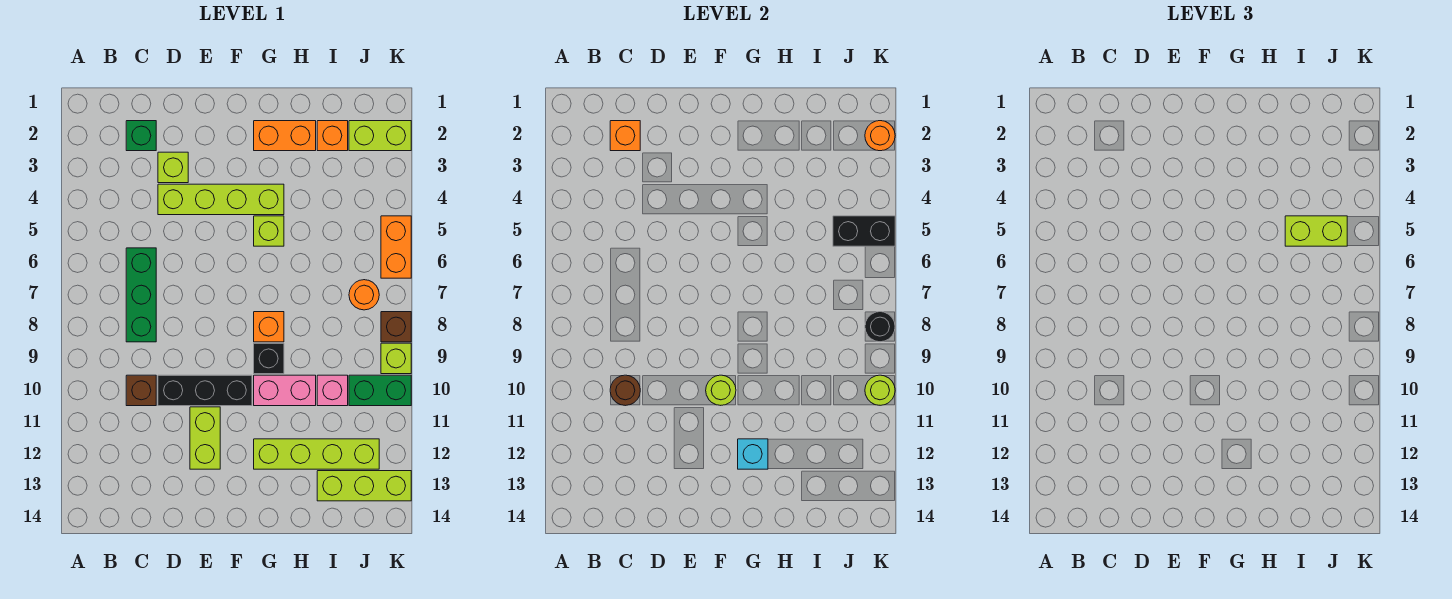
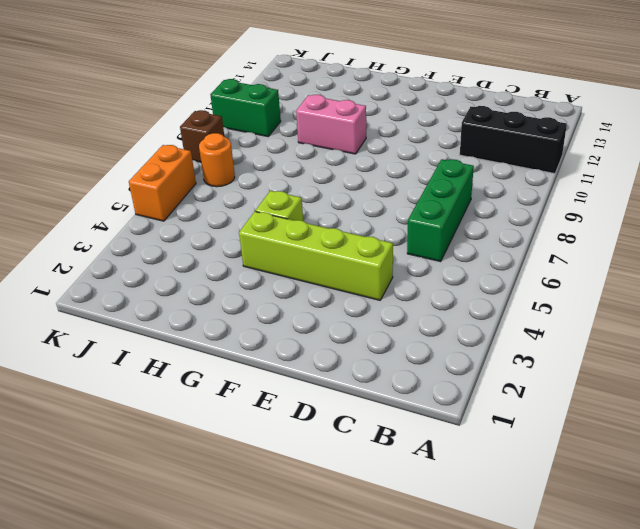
black 1x3 brick [460,106,567,174] -> black 1x3 brick moved to [158,375,252,406]
none -> green 1x1 brick [126,121,156,151]
none -> brown 1x1 brick [126,375,156,406]
none -> lime 1x1 brick [158,152,188,183]
none -> lime 1x2 brick [190,407,220,469]

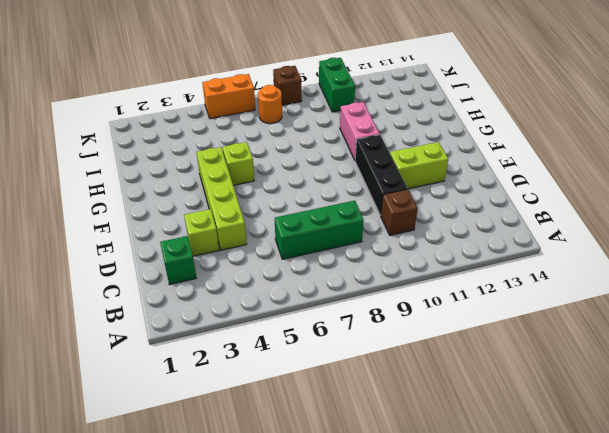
none -> orange 1x2 brick [254,121,316,151]
none -> orange 1x1 brick [254,312,284,342]
none -> black 1x1 brick [254,343,284,374]
none -> lime 1x4 brick [254,439,379,469]

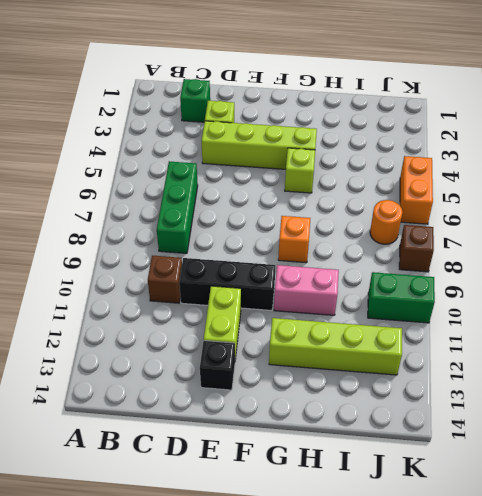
black 1x1 brick [200,340,235,390] -> black 1x1 brick moved to [254,343,284,374]
none -> orange 1x2 brick [254,121,316,151]
none -> orange 1x1 brick [317,121,348,151]
none -> pink 1x1 brick [317,375,348,406]
none -> lime 1x3 brick [317,471,411,501]

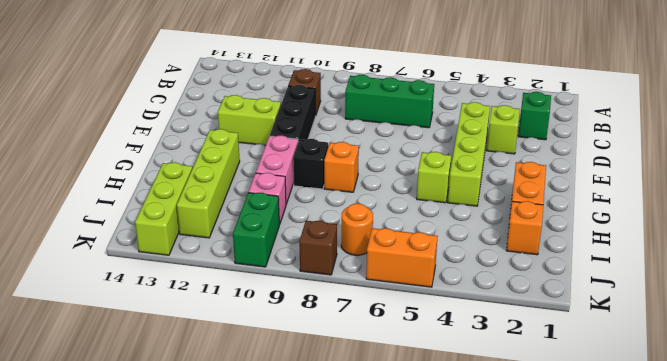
none -> lime 1x2 brick [349,121,411,151]
none -> lime 1x1 brick [381,343,411,374]
none -> orange 1x1 brick [610,121,640,151]
none -> brown 1x1 round brick [610,375,640,406]

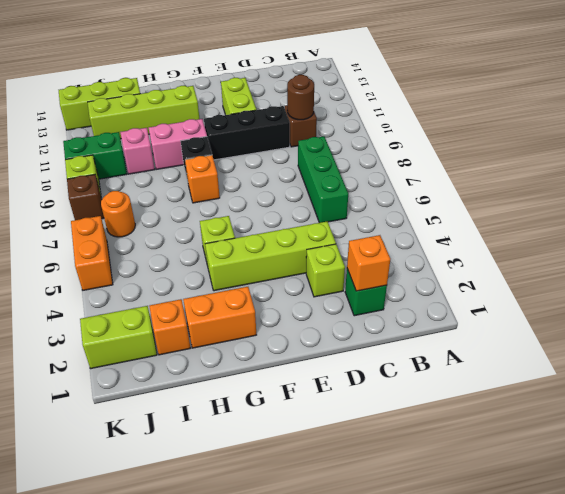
none -> lime 1x1 round brick [706,375,736,405]
none -> cyan 1x1 brick [738,439,768,469]
none -> black 1x2 brick [833,216,895,246]
none -> orange 1x1 round brick [865,121,895,151]

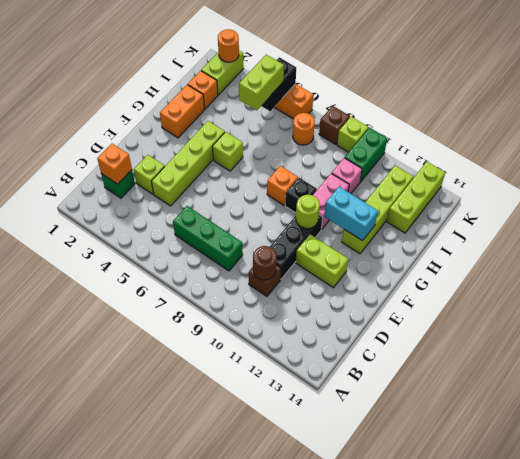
cyan 1x2 brick [324,187,378,241] -> cyan 1x1 brick [738,439,768,469]
none -> black 1x1 round brick [865,312,895,342]
none -> lime 1x1 round brick [865,375,895,405]

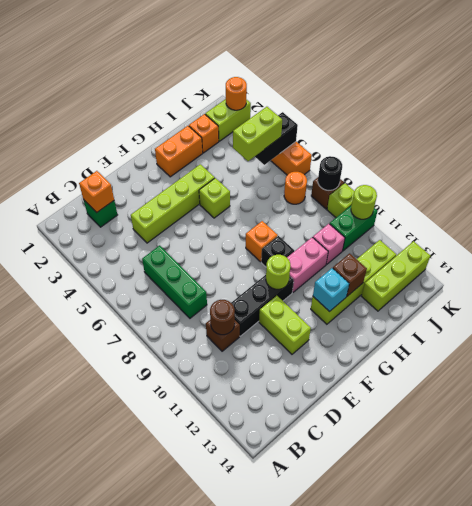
brown 1x1 brick [333,253,367,296] -> none
none -> lime 1x1 brick [158,152,188,183]

